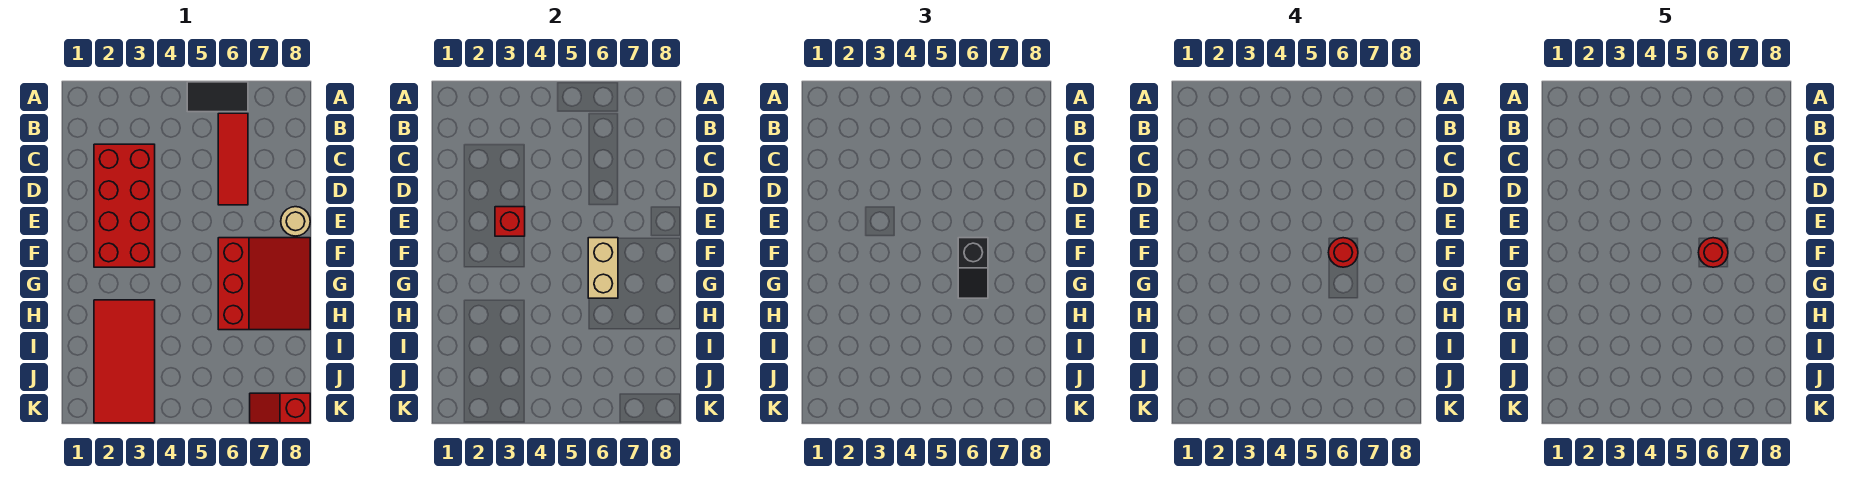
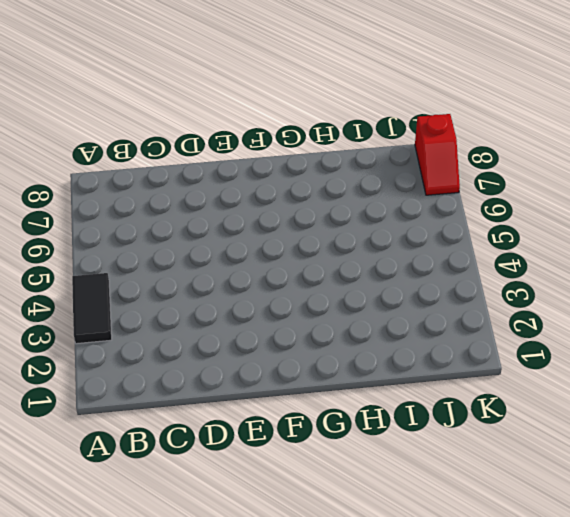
black 1x2 tile [72,273,112,344] -> black 1x2 tile moved to [187,82,248,112]
none -> red 1x3 tile [218,113,248,205]
none -> red 2x4 brick [94,144,155,267]
none -> tan 1x1 round brick [281,207,310,236]

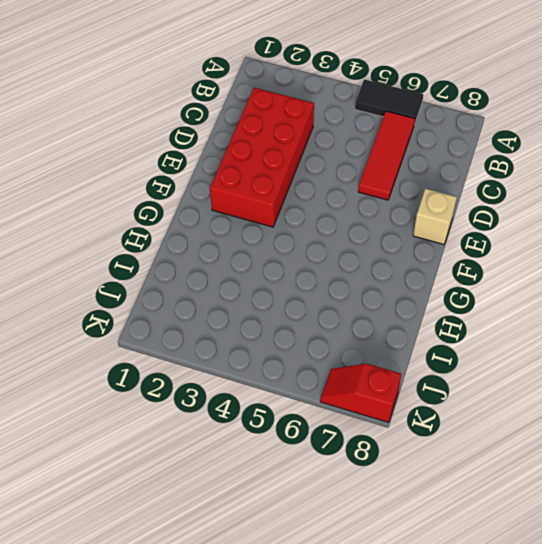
tan 1x1 brick [413,188,457,244] -> tan 1x1 round brick [281,207,310,236]
none -> red 3x3 slope [218,238,310,330]
none -> red 2x4 tile [94,300,155,423]
none -> red 1x1 brick [495,207,525,236]

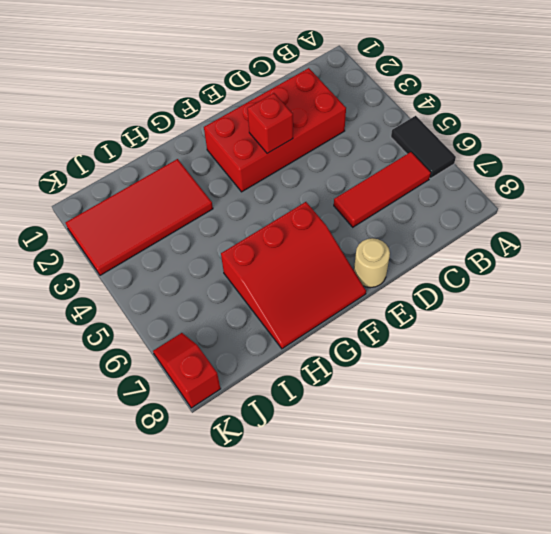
none -> tan 1x2 brick [588,238,618,298]
none -> black 1x2 slope [958,238,988,298]
none -> red 1x1 round brick [1329,238,1358,267]

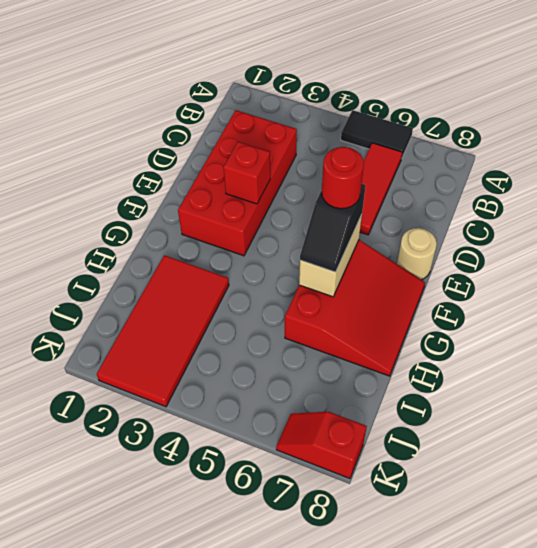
none -> red 1x1 round brick [1699,238,1728,267]

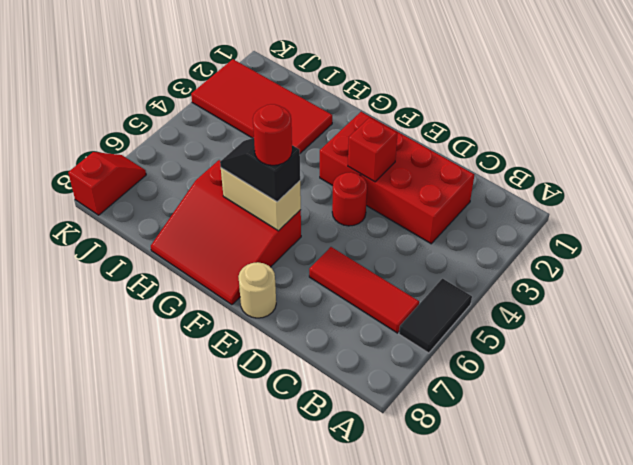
red 1x1 round brick [332,172,367,226] -> red 1x1 round brick moved to [1699,238,1728,267]

